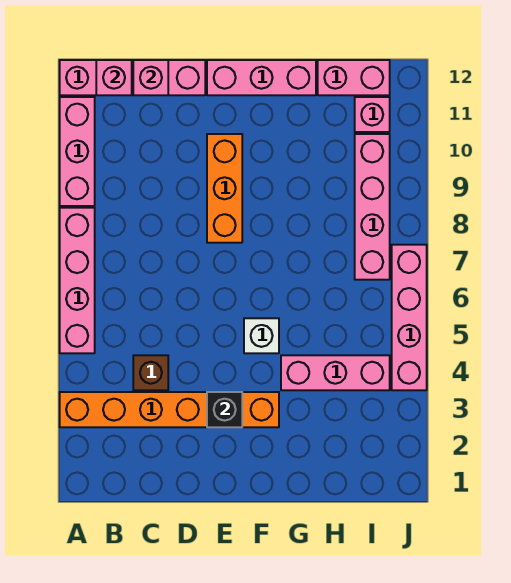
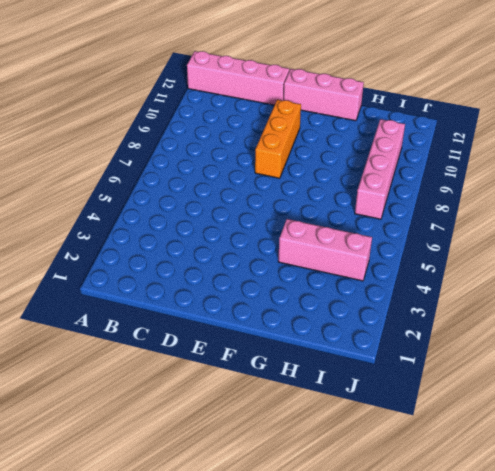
none -> orange 1x6 brick [60,392,279,427]
none -> pink 1x4 brick [60,208,95,353]
none -> pink 1x3 brick [60,97,95,206]

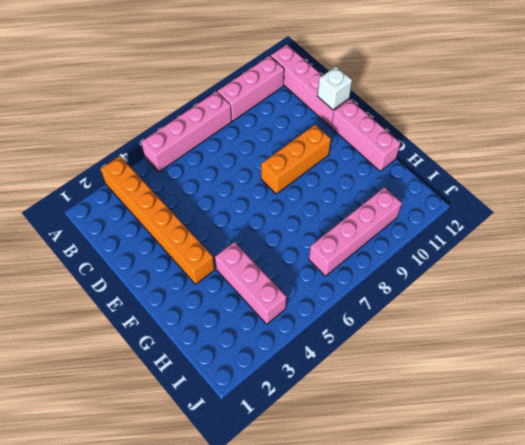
white 1x1 brick [317,66,352,110] -> white 1x1 brick moved to [244,318,279,353]
none -> brown 1x1 brick [133,355,168,390]
none -> pink 1x2 brick [318,60,390,95]
none -> pink 1x1 brick [355,97,390,132]

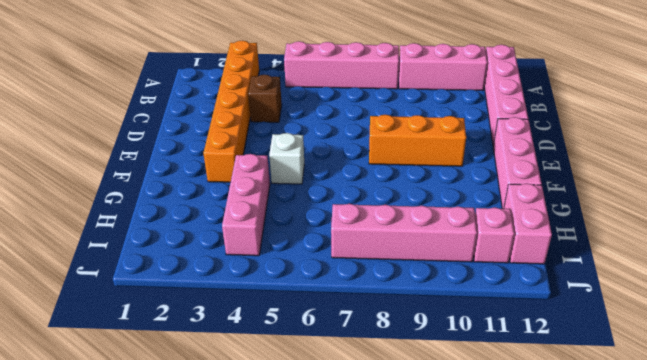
none -> pink 1x4 brick [392,245,427,390]
none -> pink 1x1 brick [96,60,132,95]
none -> pink 1x1 brick [133,60,168,95]

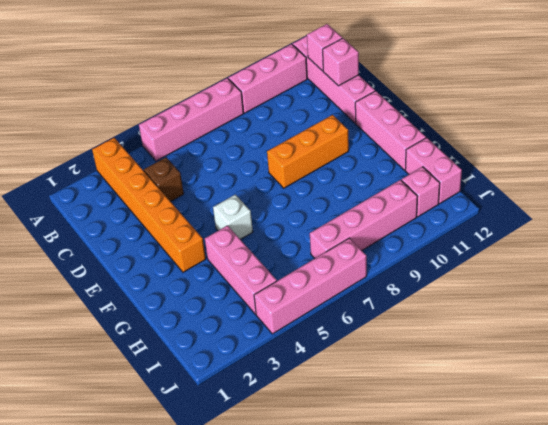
none -> black 1x1 brick [207,392,242,427]

